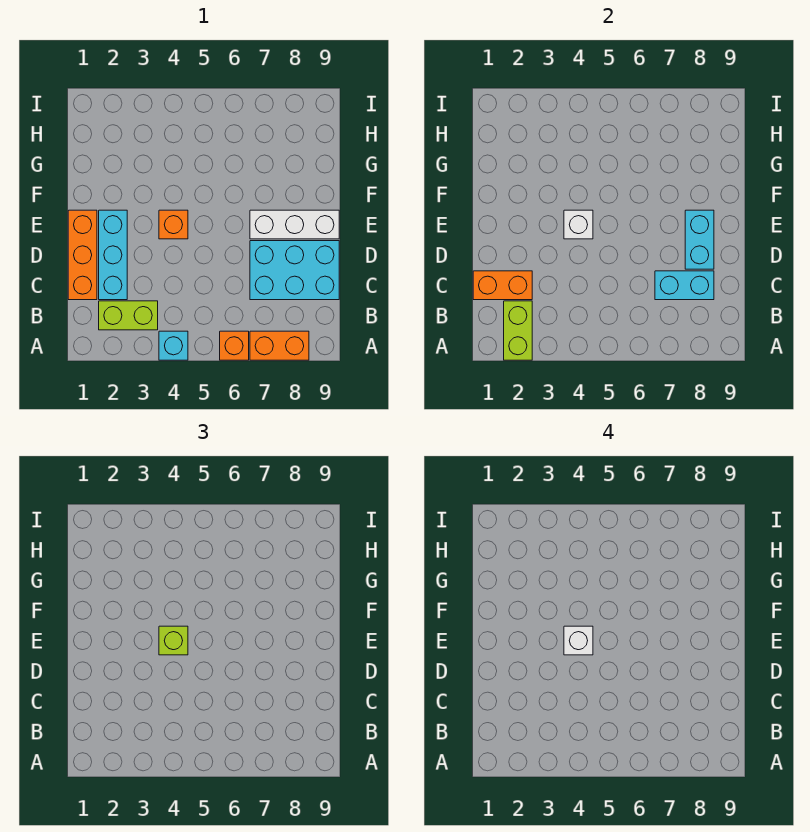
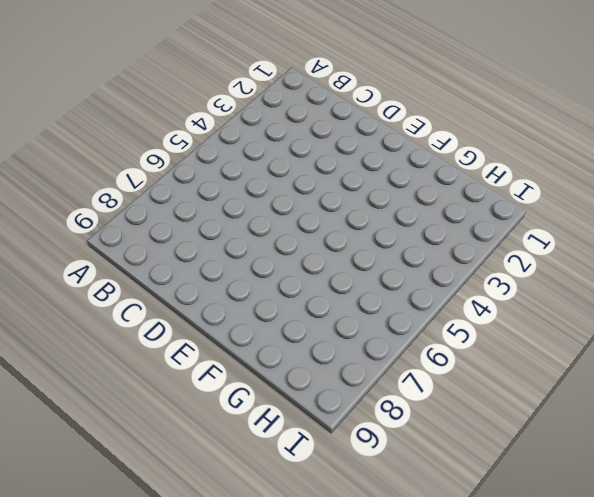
none -> cyan 1x1 brick [159,331,188,360]
none -> orange 1x1 brick [220,331,249,360]
none -> orange 1x2 brick [250,331,309,360]

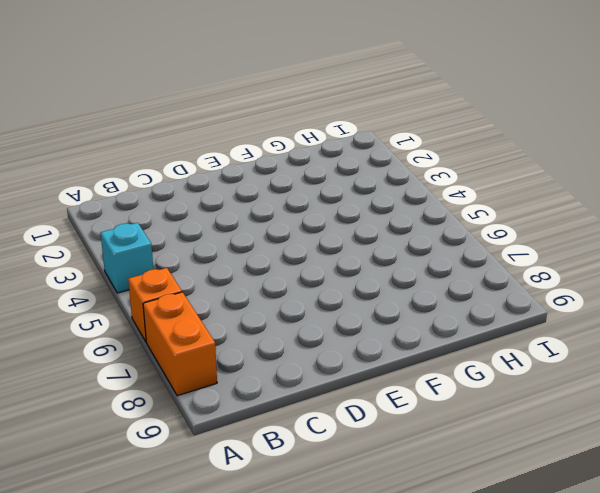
none -> lime 1x2 brick [99,301,158,330]
none -> orange 1x3 brick [68,210,97,300]
none -> cyan 1x3 brick [99,210,127,300]

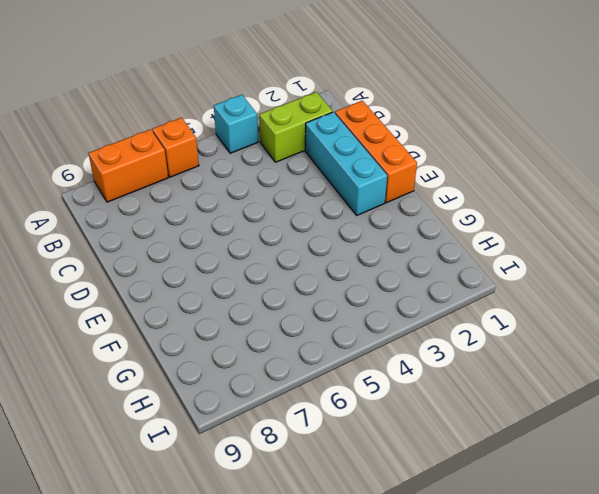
none -> cyan 2x3 brick [250,241,339,300]
none -> orange 1x1 brick [159,210,188,239]
none -> white 1x3 brick [250,210,339,239]

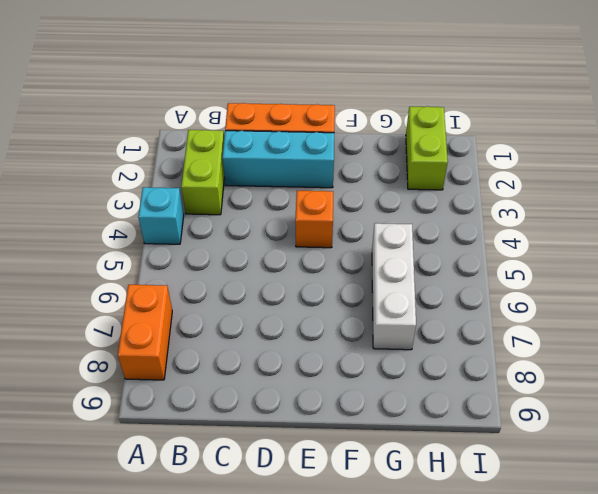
white 1x3 brick [372,223,416,350] -> white 1x3 brick moved to [250,210,339,239]
lime 1x2 brick [406,106,448,190] -> lime 1x2 brick turned to [504,301,532,360]
none -> orange 1x1 brick [220,331,249,360]
none -> cyan 2x3 brick [250,241,339,300]
none -> orange 1x2 brick [473,271,532,300]

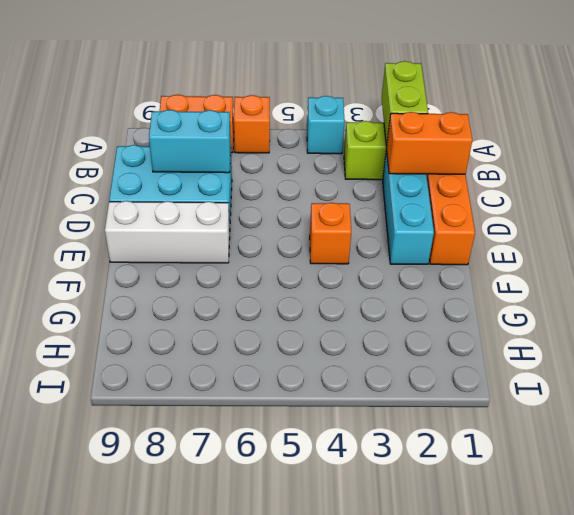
none -> cyan 1x2 brick [685,210,714,269]
none -> white 1x1 brick [564,210,593,239]
none -> lime 1x1 brick [159,626,188,655]

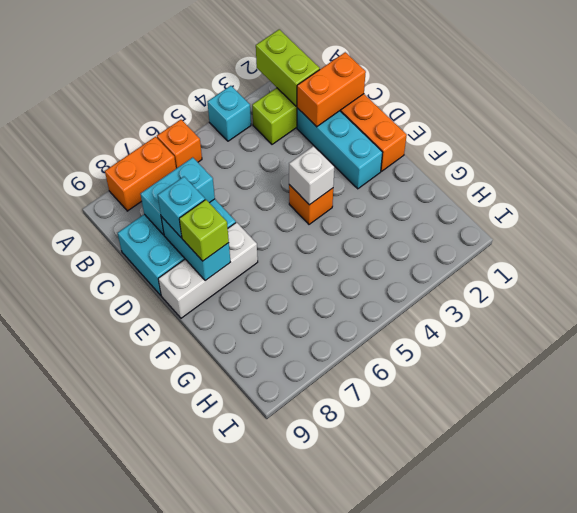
cyan 1x1 brick [158,177,205,238] -> none
lime 1x1 brick [179,200,229,261] -> lime 1x1 brick moved to [159,626,188,655]
none -> white 1x1 brick [564,626,593,655]

